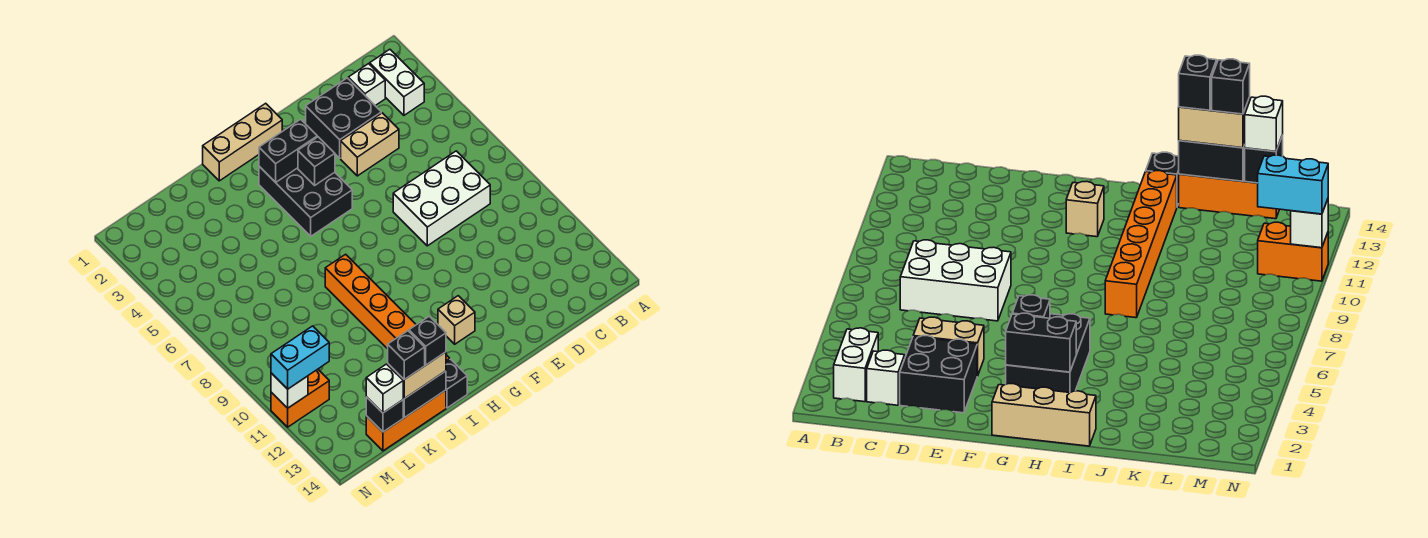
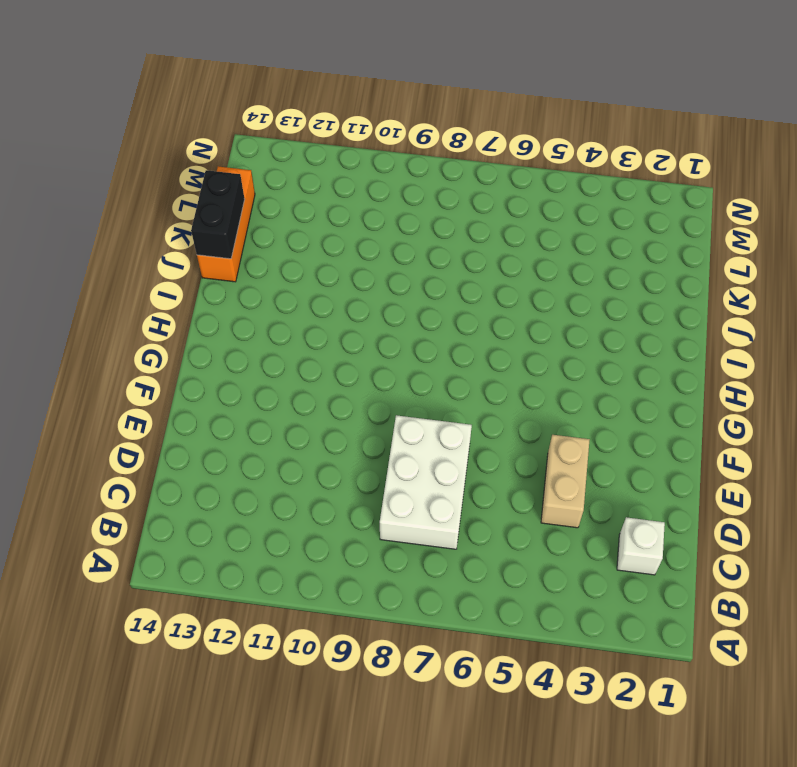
none -> white 1x2 brick [370,49,424,115]
none -> black 2x2 brick [306,78,381,158]
none -> tan 1x3 brick [203,103,282,181]

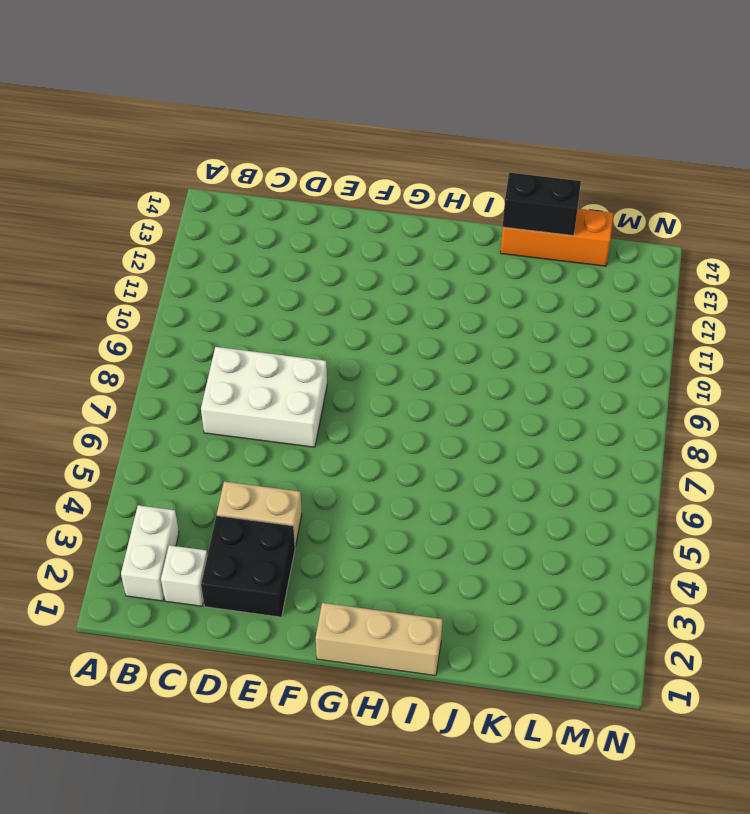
none -> black 2x3 brick [259,166,352,236]
none -> tan 1x1 brick [438,296,475,344]
none -> orange 1x6 brick [325,254,450,362]

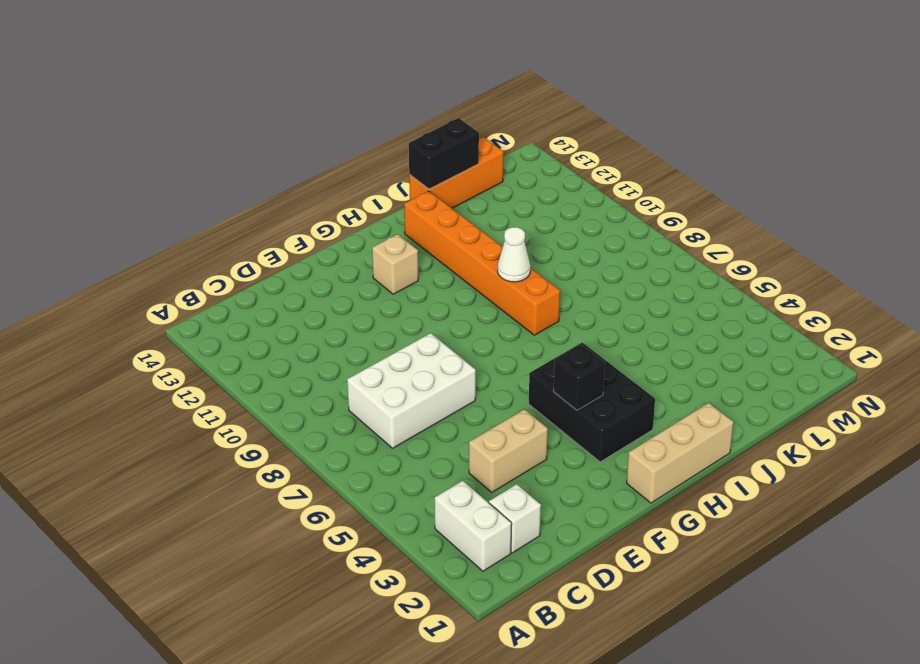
white 1x1 cone [498,227,531,282] -> none
none -> black 2x2 brick [306,78,381,158]
none -> black 1x1 brick [446,359,467,408]
none -> orange 1x2 brick [271,369,329,427]

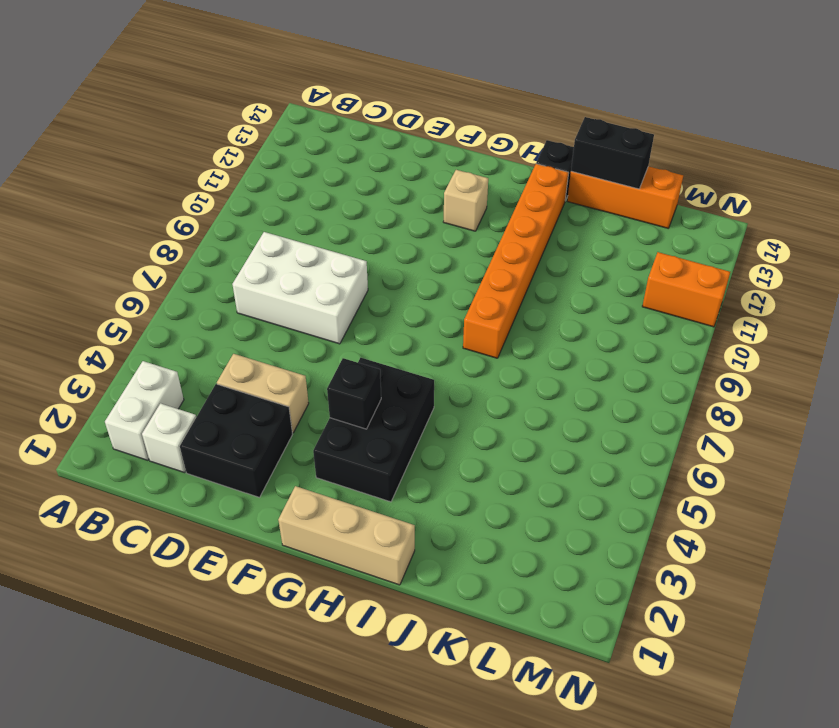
none -> black 1x2 brick [259,119,317,182]
none -> black 1x1 brick [366,397,403,432]
none -> white 1x1 brick [271,373,308,408]

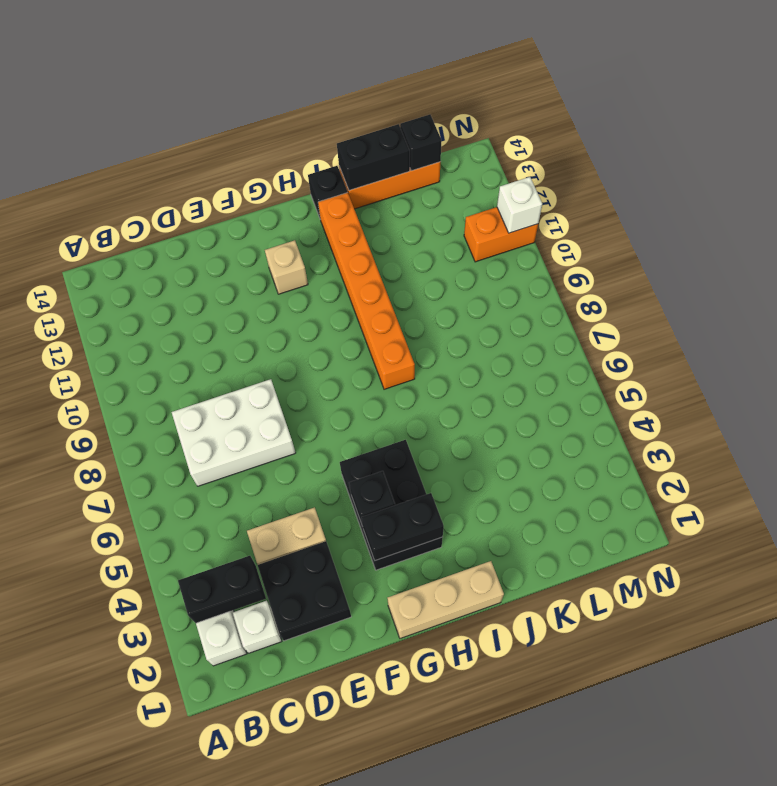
black 1x2 brick [178,556,266,623] -> none
none -> tan 1x2 brick [388,352,446,399]
none -> white 1x1 brick [366,364,403,413]
none -> cyan 1x2 brick [271,326,329,389]

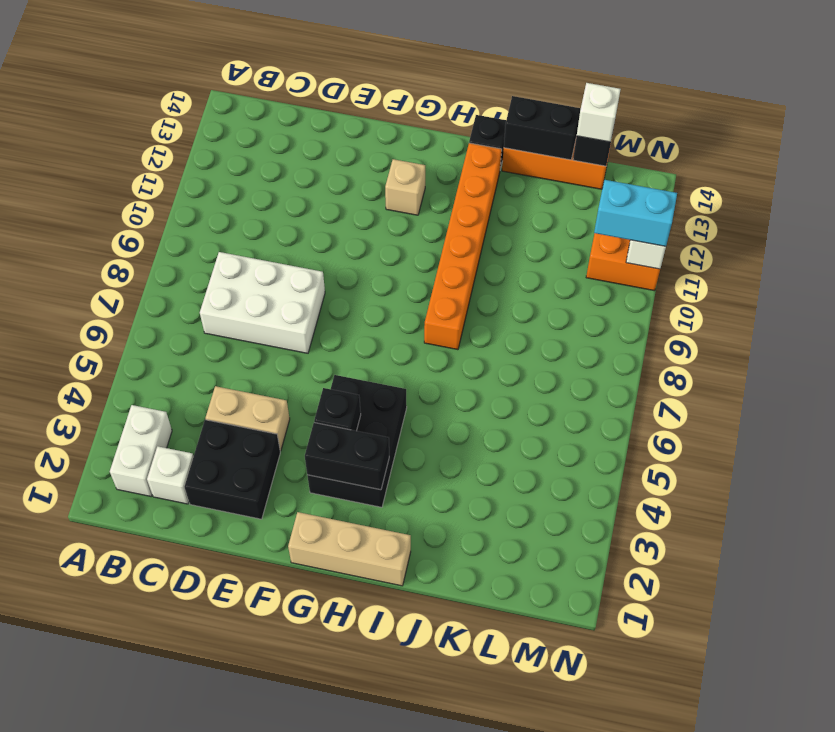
none -> tan 1x2 brick [388,352,446,399]
none -> black 1x1 brick [409,316,446,365]
none -> black 1x1 brick [388,331,425,380]

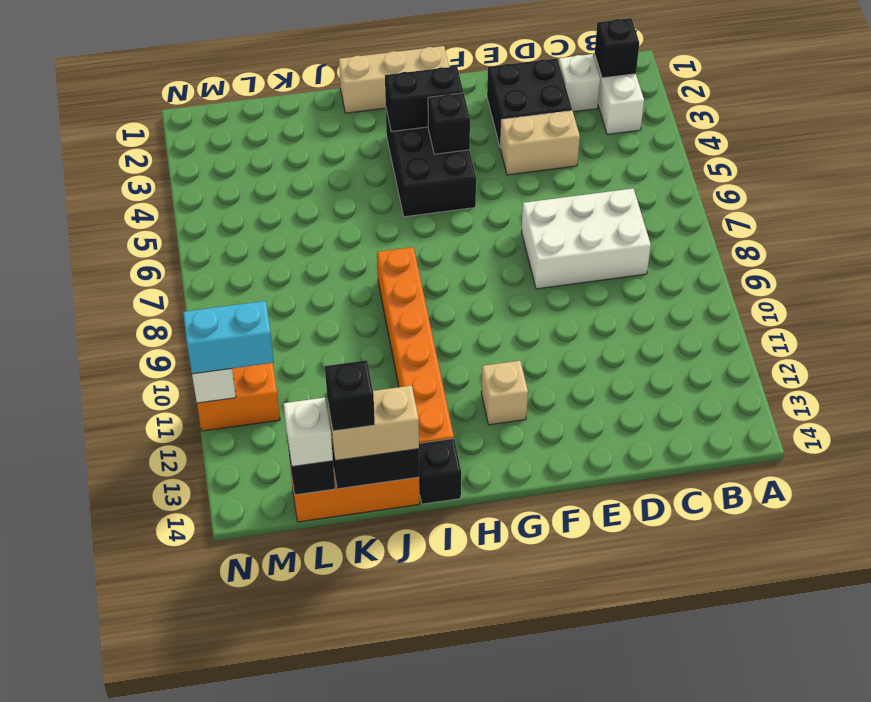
black 1x1 brick [595,18,639,78] -> black 1x1 brick moved to [409,316,446,365]

